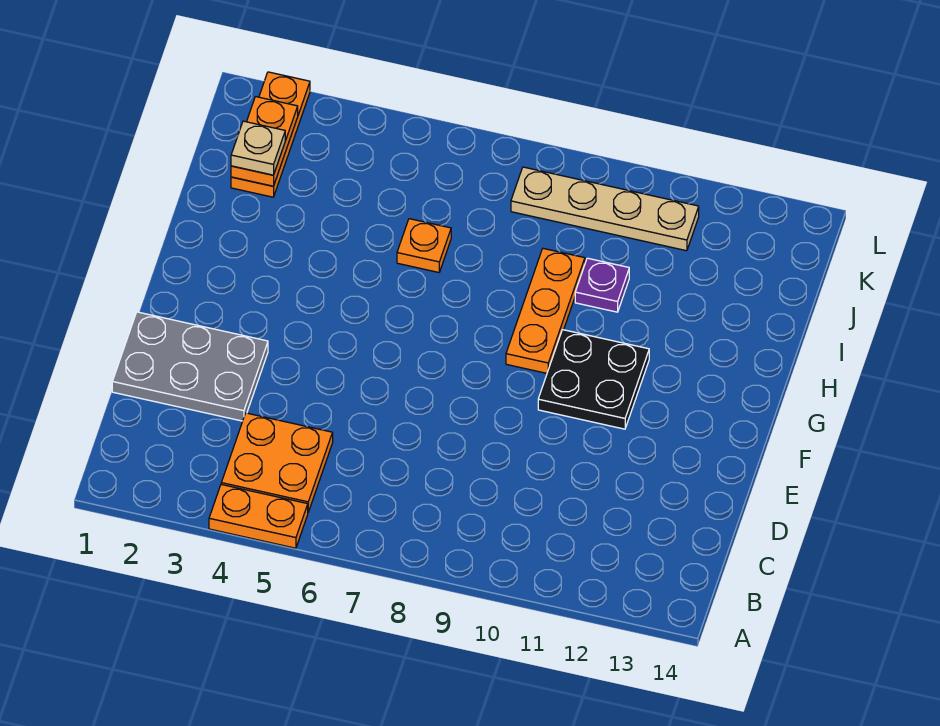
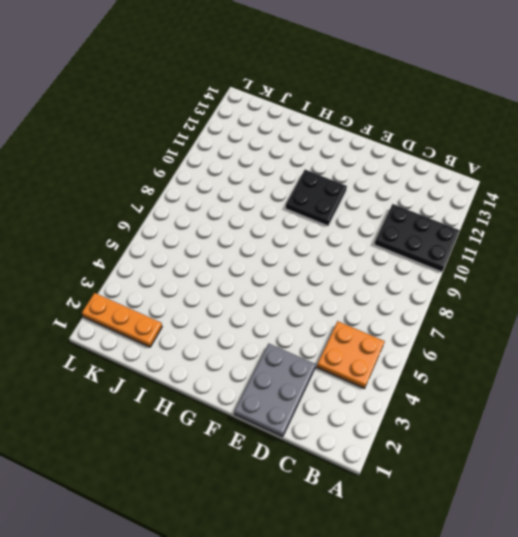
black 2x3 plate [374,204,460,272] -> none
none -> orange 1x2 plate [209,484,308,548]
none -> orange 1x3 plate [506,248,585,373]

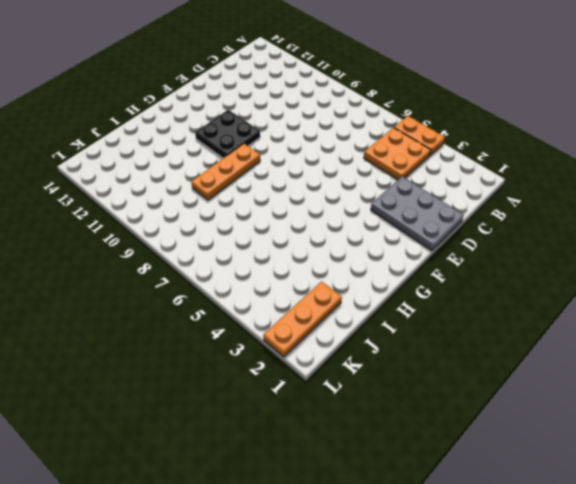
none -> orange 1x1 plate [397,219,451,272]
none -> purple 1x1 plate [575,258,629,312]

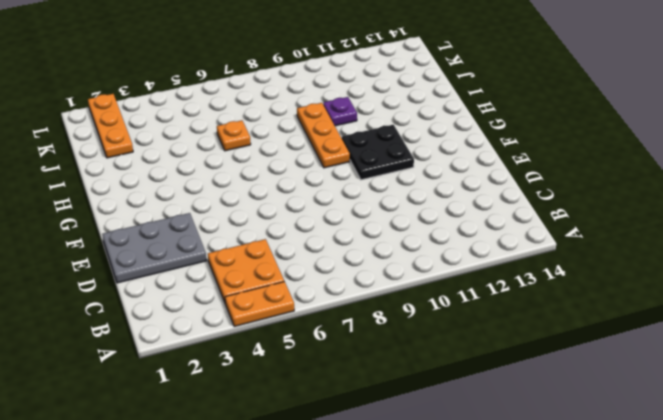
none -> tan 1x4 plate [511,167,699,251]
none -> orange 1x2 plate [231,97,298,186]

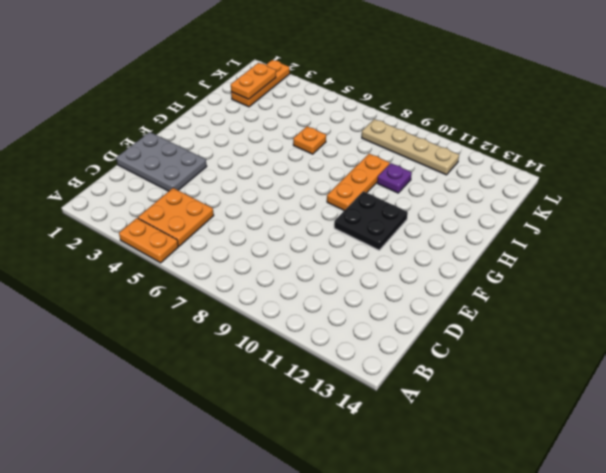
none -> tan 1x1 plate [231,121,285,175]

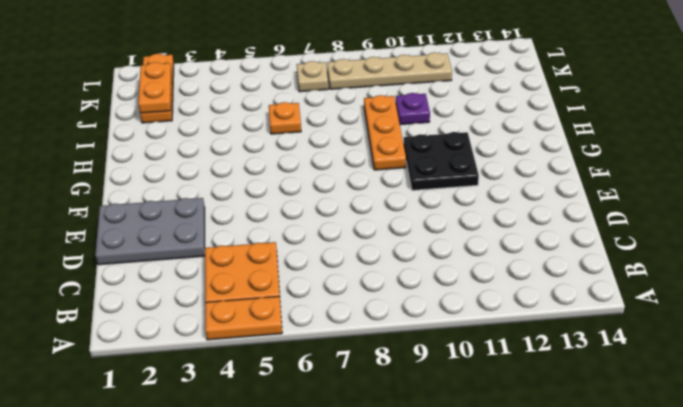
tan 1x1 plate [297,61,328,92] -> tan 1x1 plate moved to [231,121,285,175]

